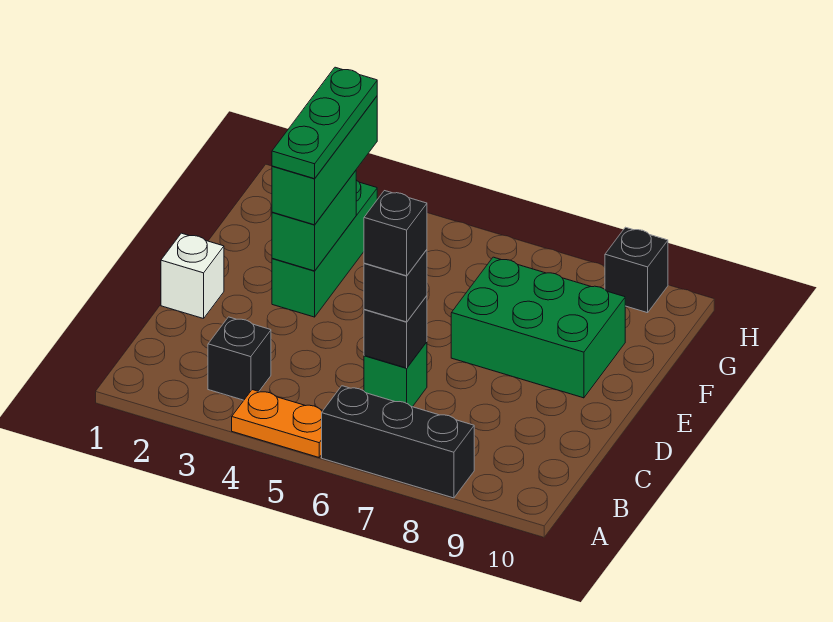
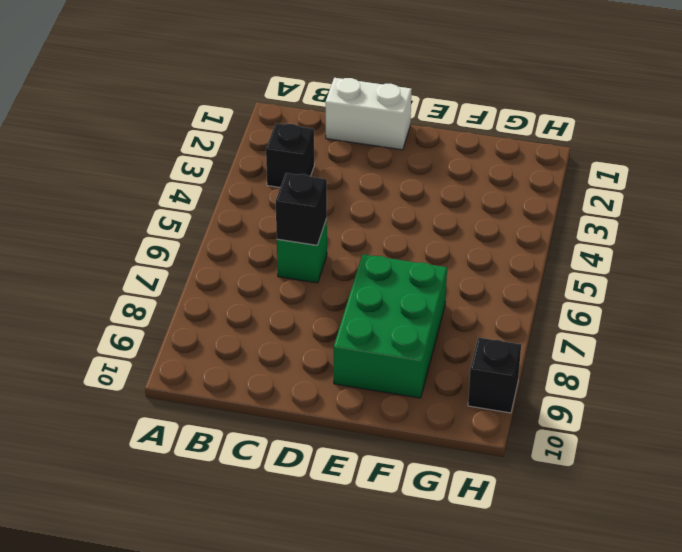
white 1x2 brick [326,78,411,150] -> white 1x1 brick [161,233,224,319]
none -> orange 1x2 plate [232,390,322,457]
none -> black 1x3 brick [322,386,474,498]
none -> green 1x3 brick [272,180,377,317]

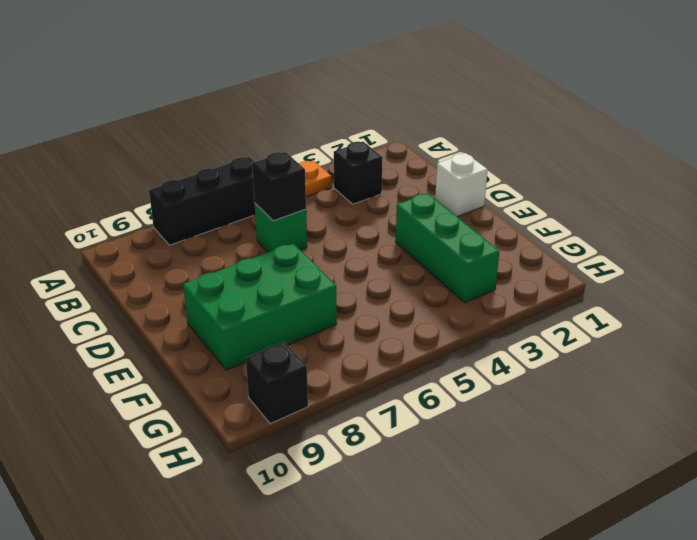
none -> green 1x2 brick [272,171,356,271]
none -> black 1x1 brick [364,250,427,322]
none -> green 1x3 brick [272,96,377,225]

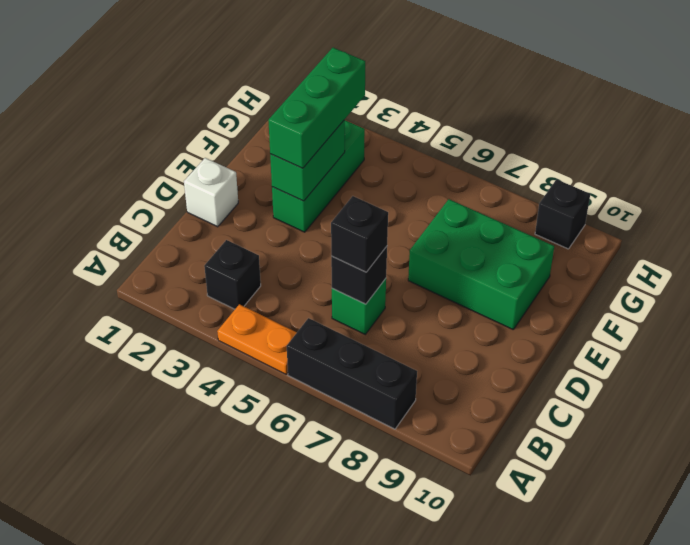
none -> black 1x1 brick [364,191,427,276]
none -> green 1x3 plate [272,67,377,179]

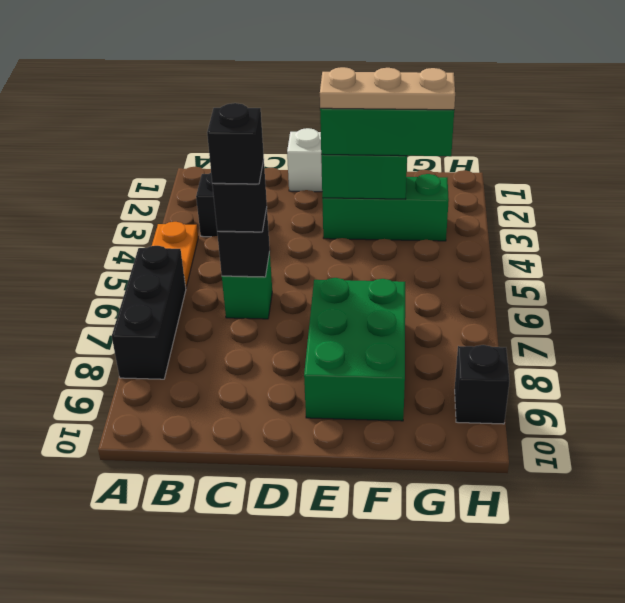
tan 1x3 plate [320,67,455,110] -> green 1x3 plate [272,67,377,179]

